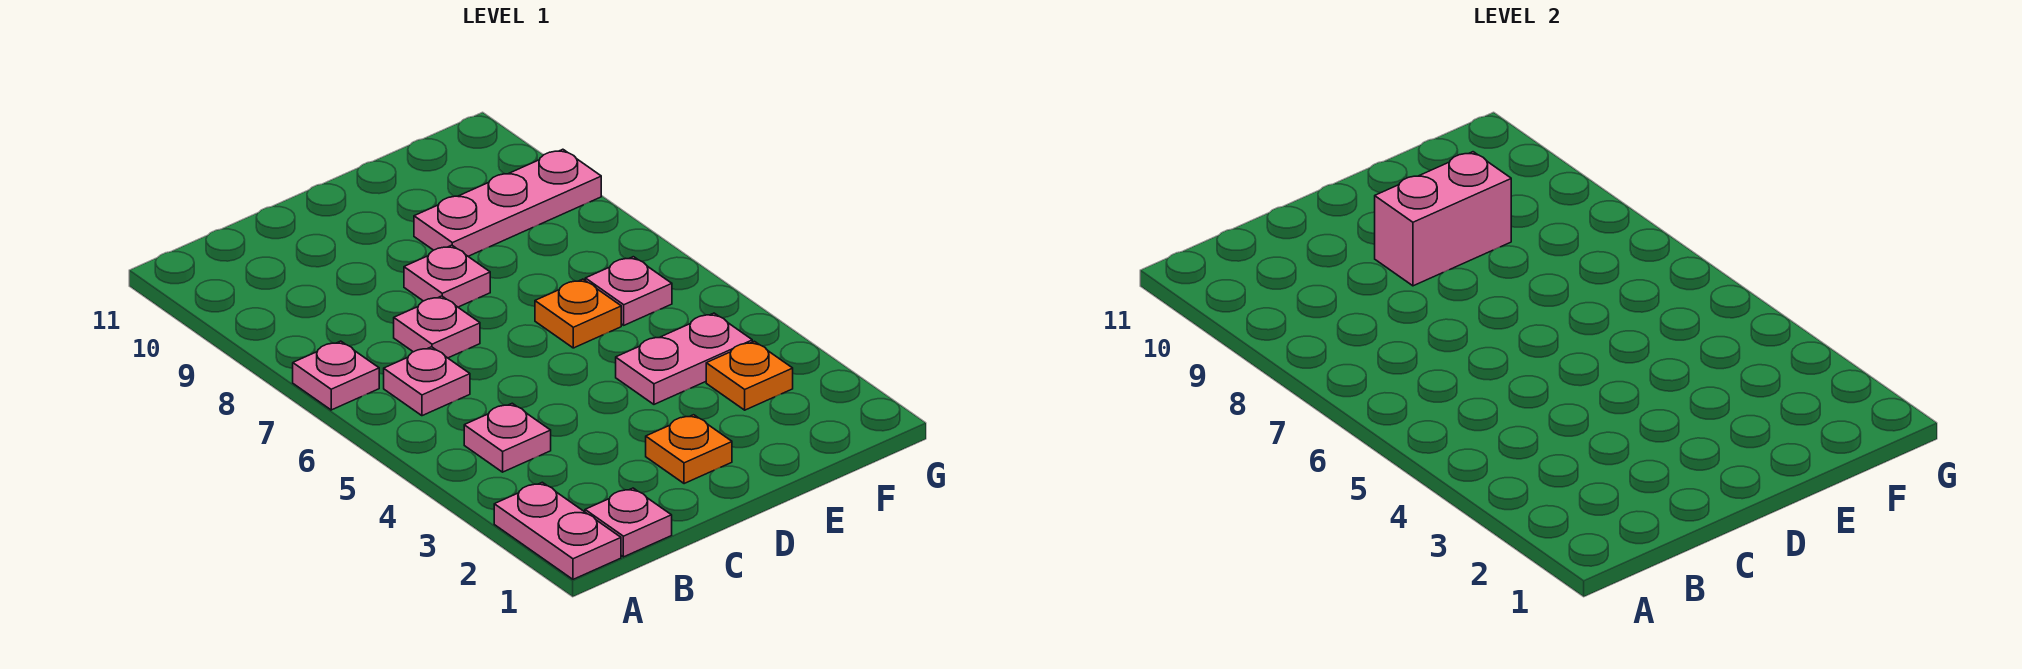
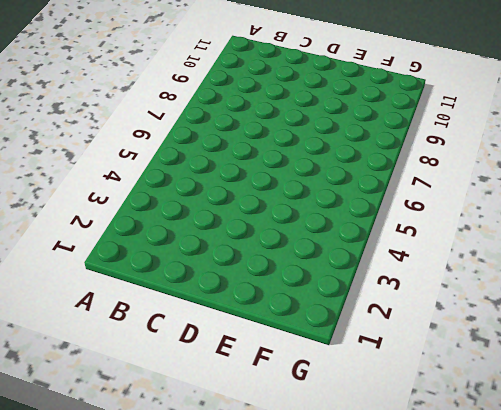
none -> pink 1x2 plate [494,482,621,579]
none -> pink 1x1 plate [293,341,379,410]
none -> pink 1x1 plate [585,488,672,557]

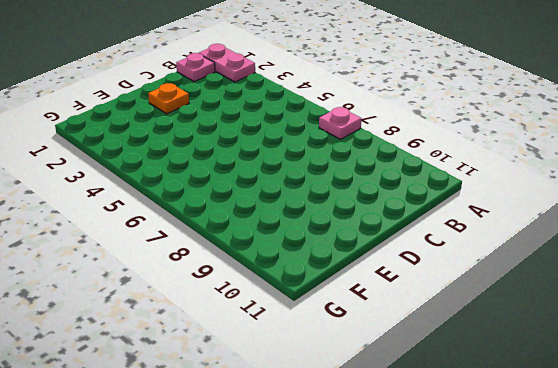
none -> pink 1x1 plate [464,403,551,472]
none -> pink 1x1 plate [384,347,470,416]
none -> pink 1x1 plate [394,296,480,358]

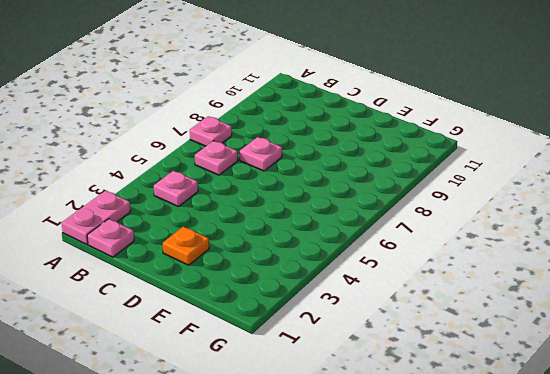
none -> pink 1x1 plate [404,245,490,307]
none -> pink 1x2 plate [616,313,752,404]
none -> orange 1x1 plate [535,279,621,348]

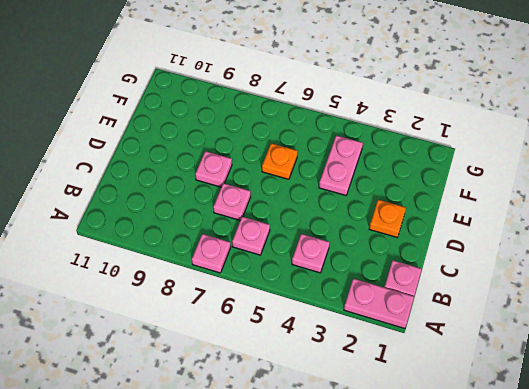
none -> pink 1x3 plate [414,149,601,256]
none -> orange 1x1 plate [706,341,793,410]
none -> pink 1x1 plate [585,257,672,325]

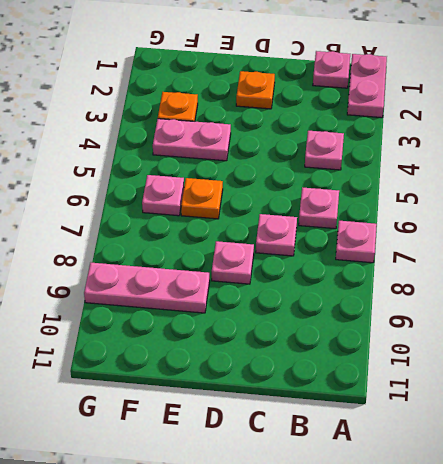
none -> pink 1x2 brick [1375,152,1511,286]

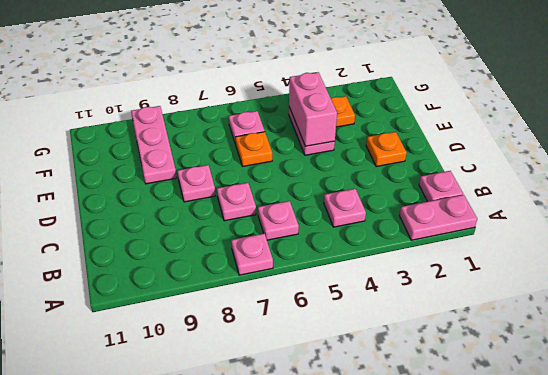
pink 1x2 brick [289,72,337,146] -> pink 1x2 brick moved to [1375,152,1511,286]

